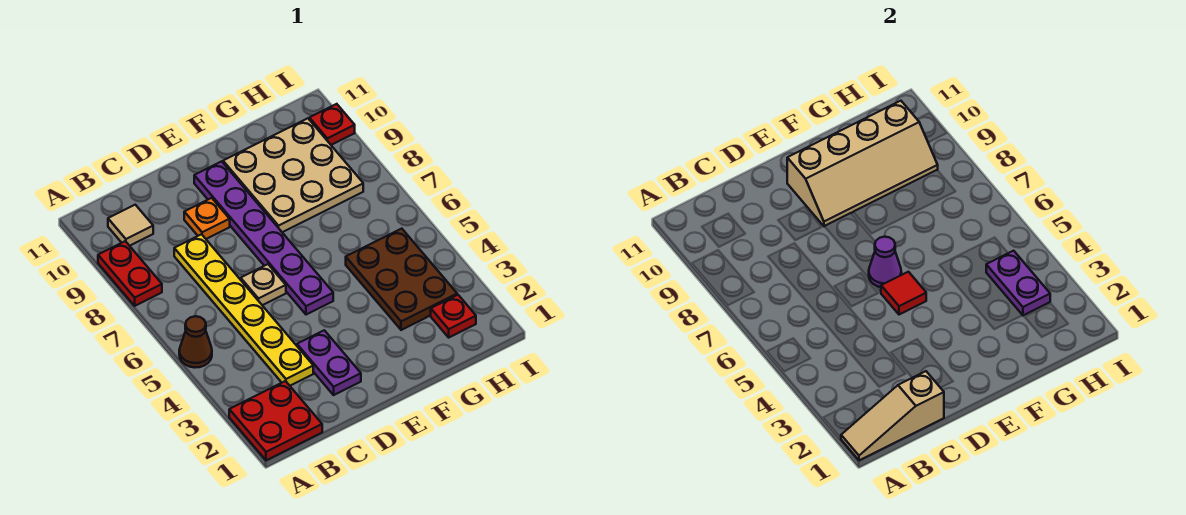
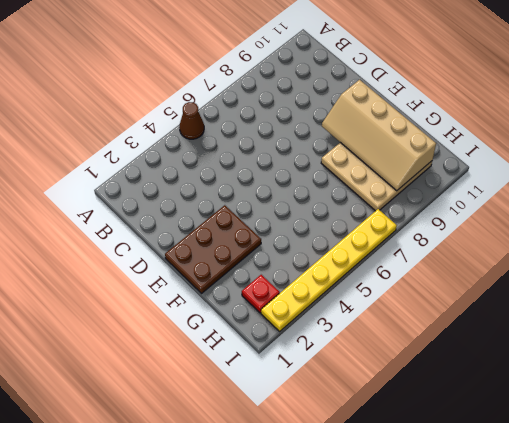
brown 2x3 plate [165,205,261,293] -> brown 2x3 plate moved to [346,229,457,330]
yellow 1x6 plate [261,209,397,331] -> yellow 1x6 plate moved to [174,234,313,386]
none -> red 2x2 plate [229,381,322,460]
none -> red 1x2 plate [98,241,162,306]
none -> tan 1x1 tile [108,205,153,246]

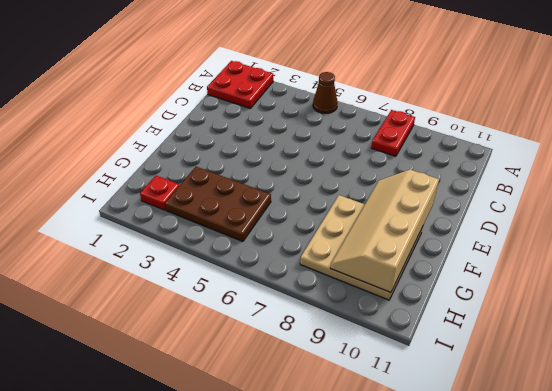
red 1x2 plate [371,110,415,156] -> red 1x2 plate turned to [98,241,162,306]
none -> tan 1x1 tile [108,205,153,246]
none -> yellow 1x6 plate [174,234,313,386]
none -> purple 1x2 plate [297,330,361,395]

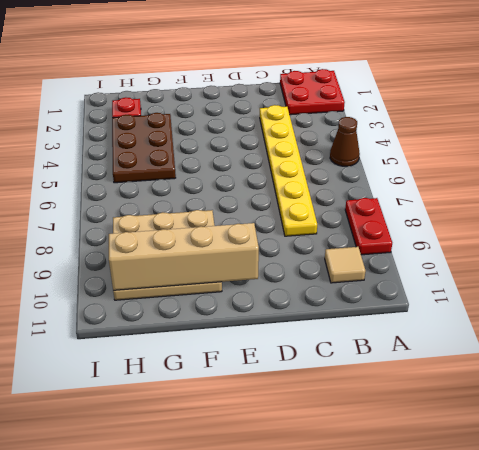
none -> purple 1x2 plate [297,330,361,395]
none -> tan 1x1 plate [241,264,286,305]
none -> orange 1x1 plate [184,198,230,239]

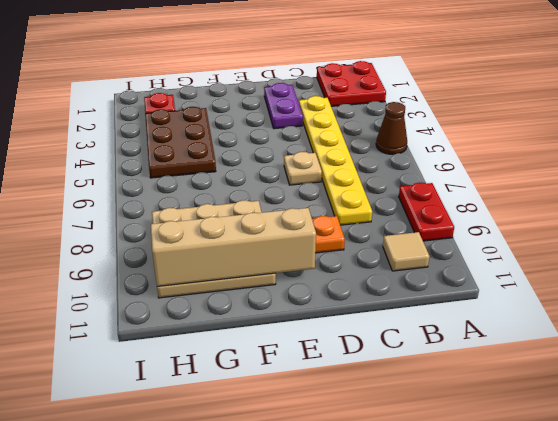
none -> purple 1x6 plate [194,161,333,315]
none -> red 1x1 plate [309,104,355,145]
none -> tan 1x3 slope [841,371,944,460]

